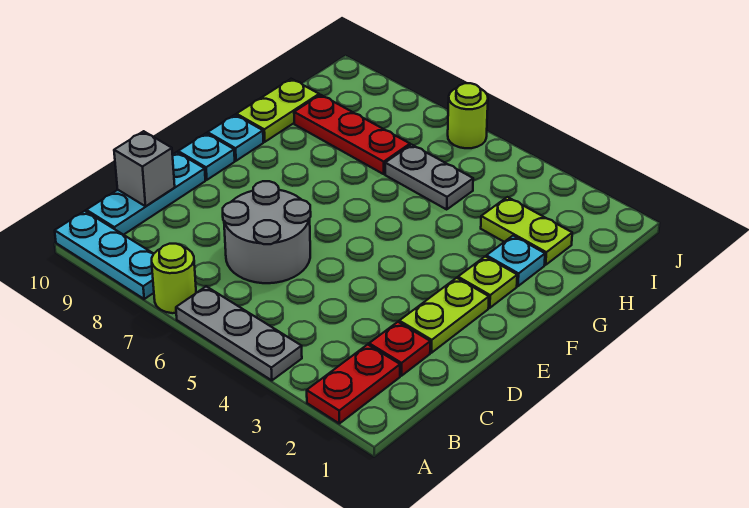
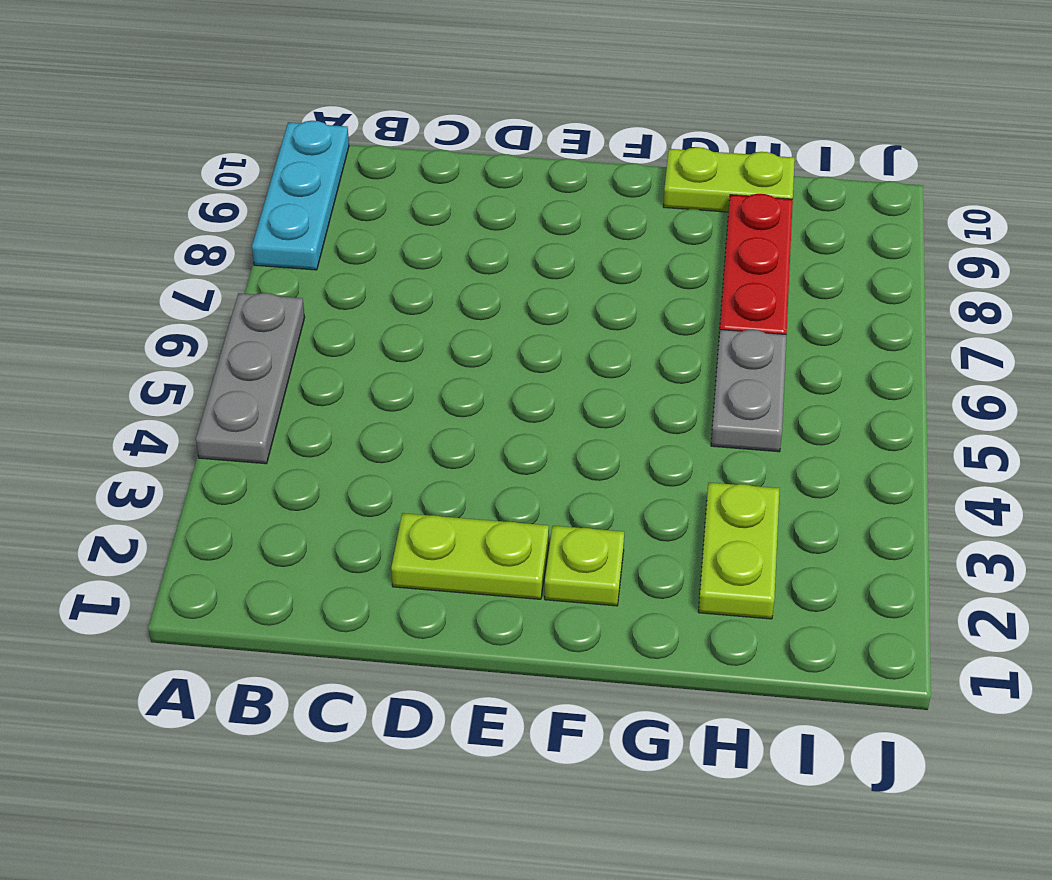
none -> red 1x2 plate [307,344,400,424]
none -> lime 1x1 round brick [152,244,196,313]
none -> cyan 1x3 plate [86,152,205,235]

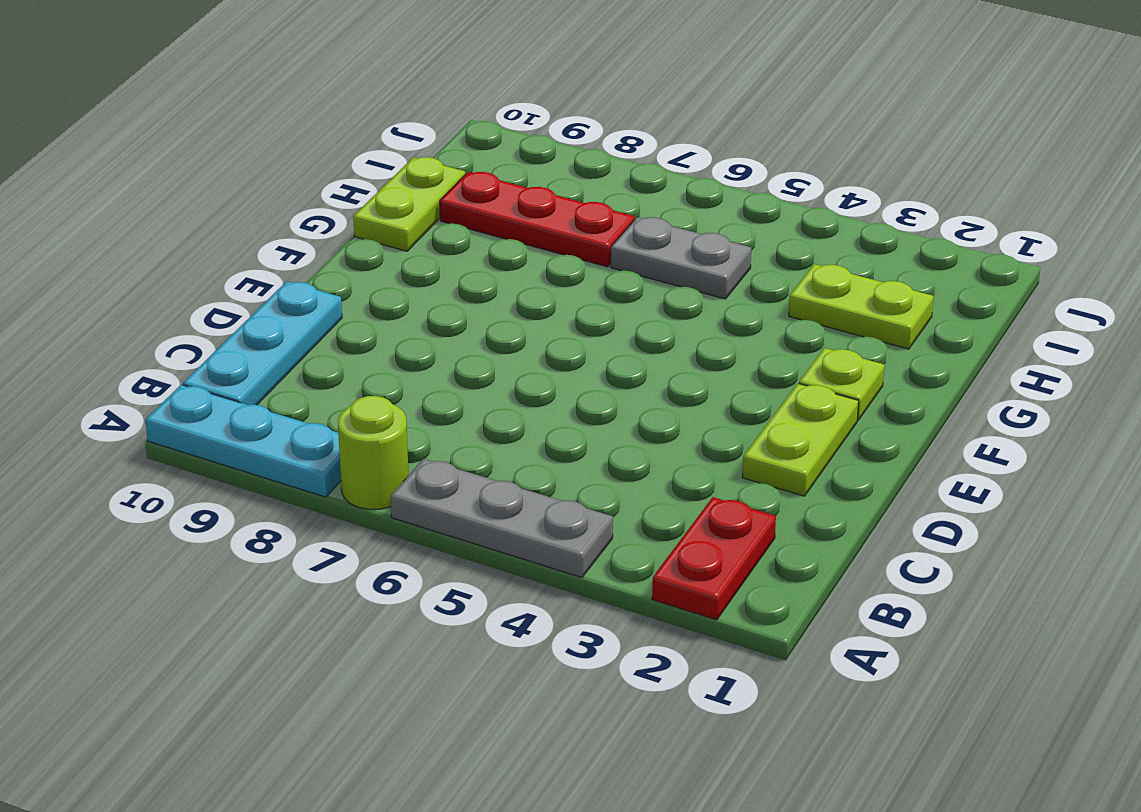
none -> red 1x1 plate [369,322,430,376]
none -> grey 2x2 round brick [223,181,311,283]
none -> cyan 1x1 plate [178,133,235,180]

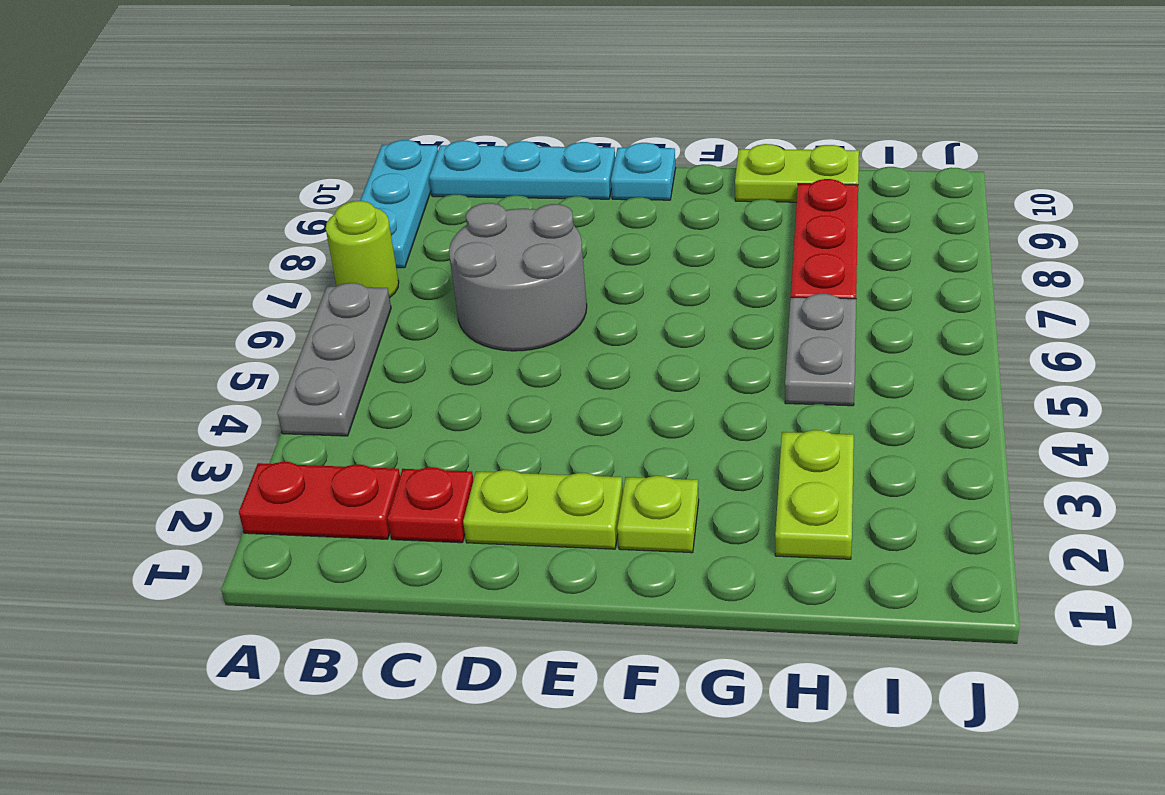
none -> cyan 1x1 plate [208,115,263,161]
none -> cyan 1x1 plate [486,236,545,286]
none -> lime 1x1 round brick [448,83,488,148]

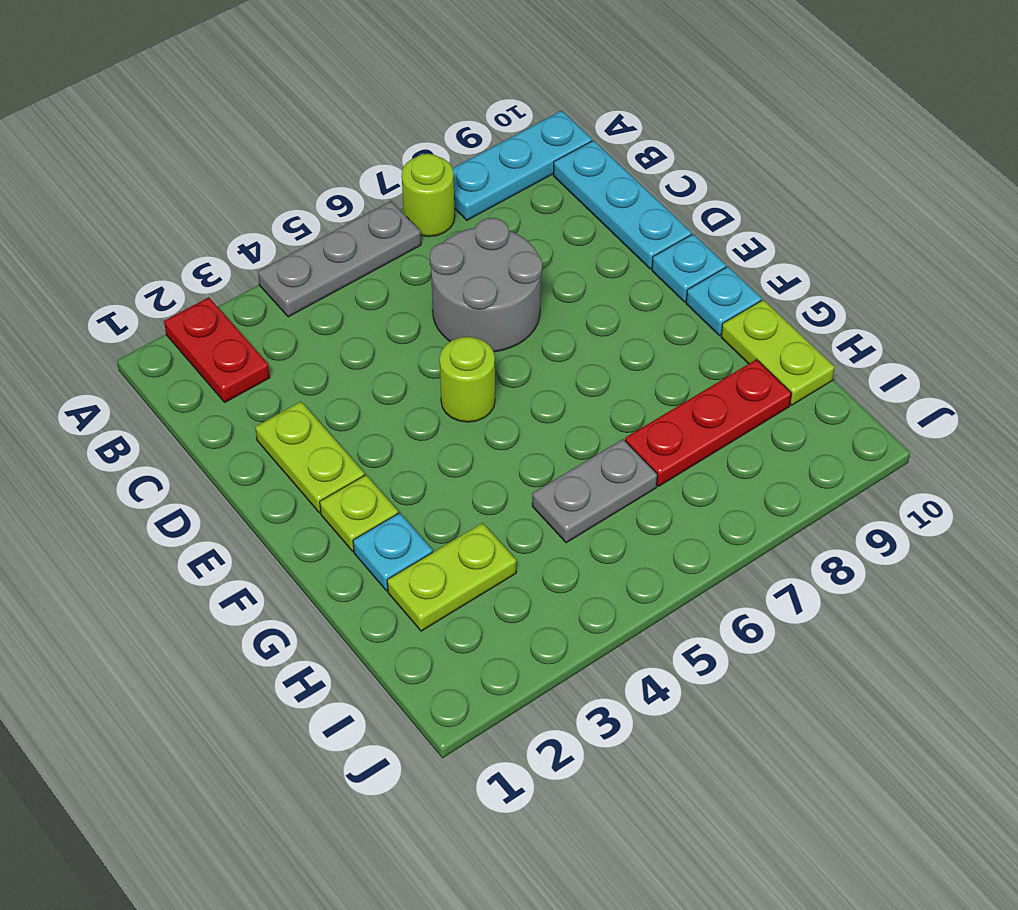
lime 1x1 round brick [440,337,495,422] -> lime 1x1 round brick moved to [448,83,488,148]
none -> red 1x1 plate [369,322,430,376]
none -> grey 1x1 brick [114,131,175,206]

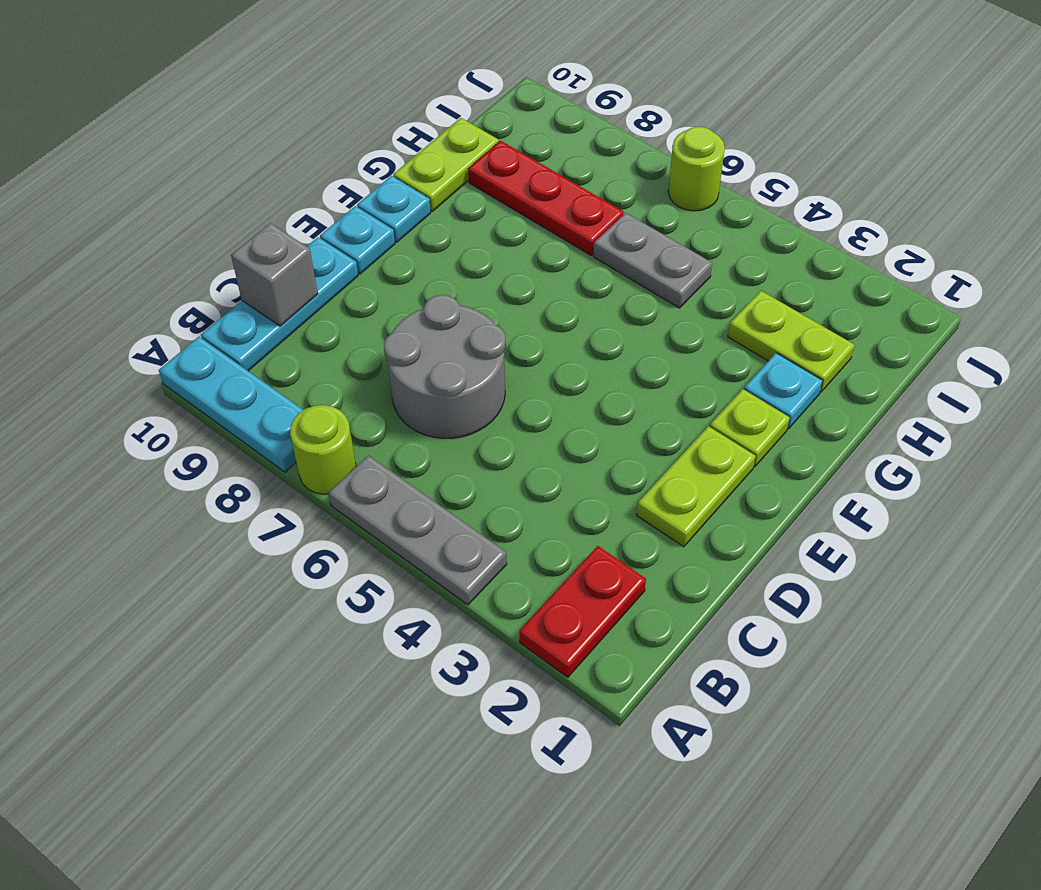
none -> red 1x1 plate [369,322,430,376]

